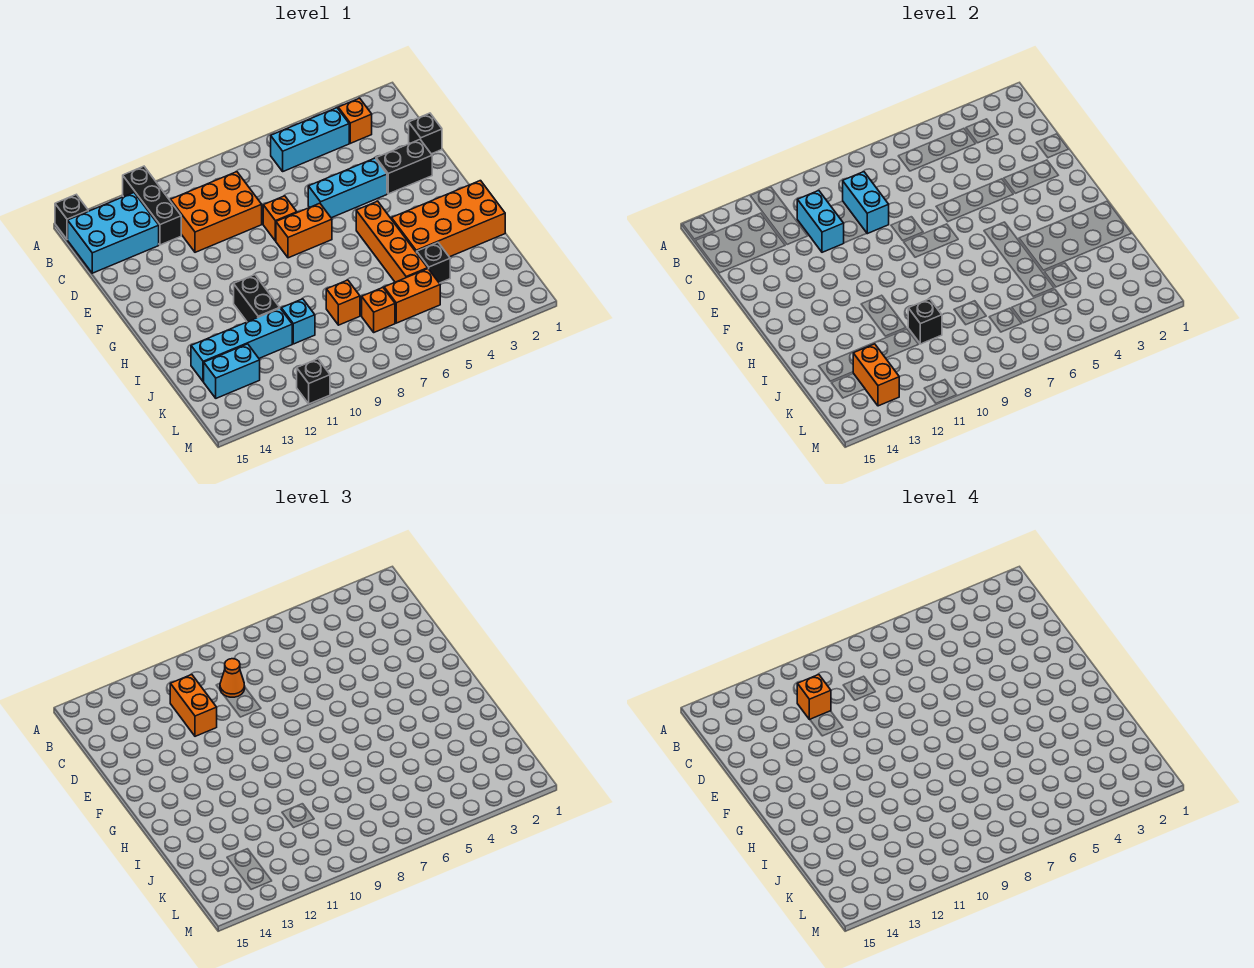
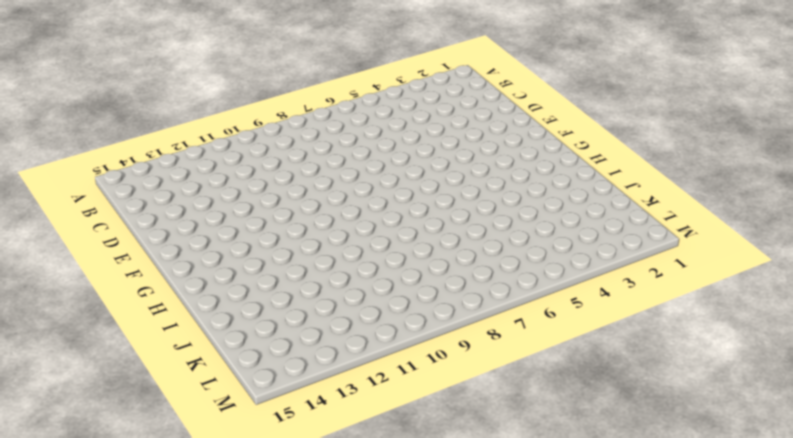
none -> black 1x3 brick [123,166,181,245]
none -> black 1x1 brick [55,195,88,240]
none -> orange 1x1 brick [338,98,372,143]

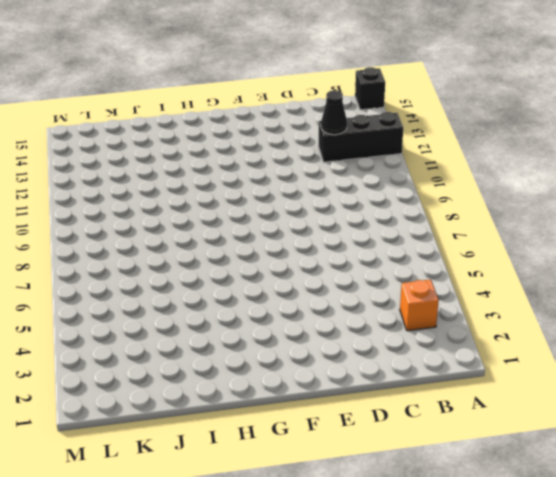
black 1x1 cone [321,90,347,135] -> none
none -> cyan 1x3 brick [271,108,349,171]
none -> cyan 2x3 brick [68,193,159,273]
none -> orange 2x3 brick [170,172,262,252]

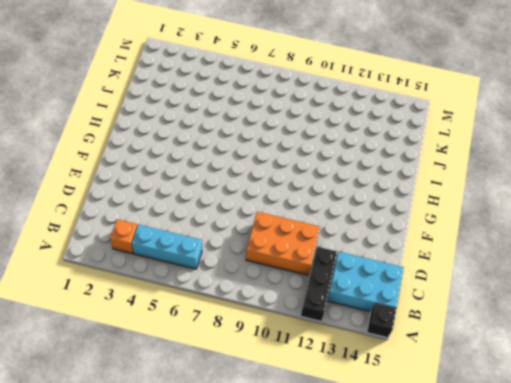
none -> black 1x1 brick [409,113,442,154]
none -> black 1x2 brick [376,140,432,194]
none -> cyan 1x3 brick [308,158,387,218]

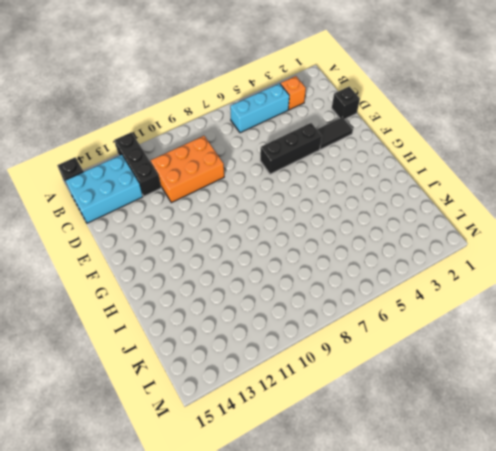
black 1x2 tile [317,117,353,150] -> black 1x2 brick [376,140,432,194]
black 1x3 brick [260,123,322,174] -> cyan 1x3 brick [308,158,387,218]
none -> orange 1x1 brick [263,196,297,241]
none -> orange 1x2 brick [276,203,332,258]
none -> orange 1x4 brick [356,201,428,282]

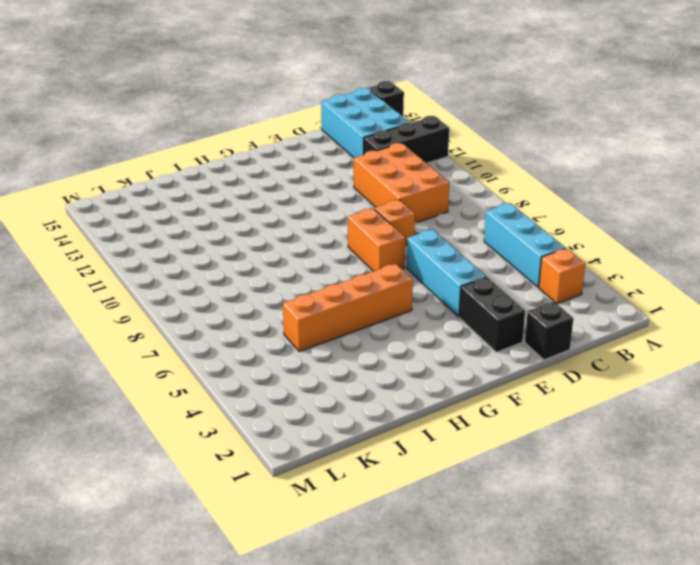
none -> orange 2x4 brick [391,181,505,257]
none -> black 1x2 brick [234,275,280,322]
none -> black 1x1 brick [417,243,450,283]

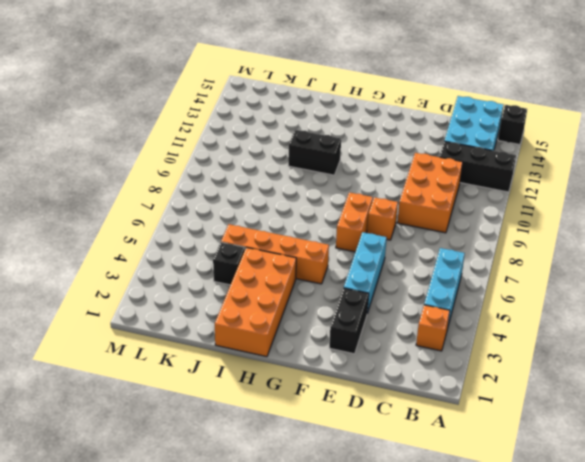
none -> black 1x1 brick [409,113,442,154]
none -> orange 1x1 brick [326,280,360,325]
none -> cyan 1x1 brick [281,299,315,344]

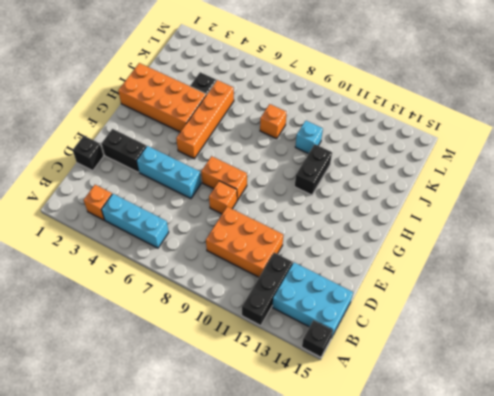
none -> cyan 1x4 brick [191,309,292,382]
none -> orange 1x2 brick [384,269,440,323]
none -> orange 1x1 brick [362,288,395,332]

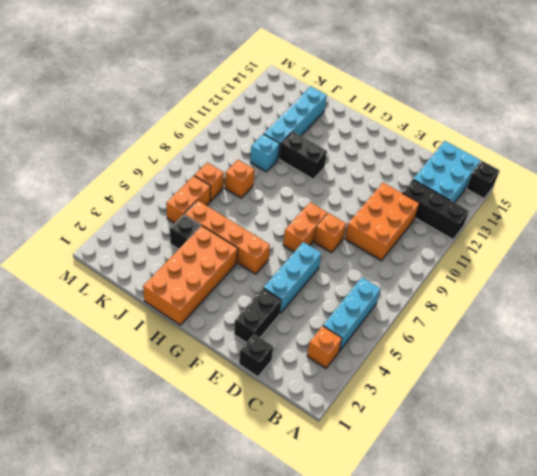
none -> cyan 1x2 brick [204,344,260,398]
none -> black 1x1 brick [297,359,330,404]
none -> cyan 1x2 brick [843,172,889,234]

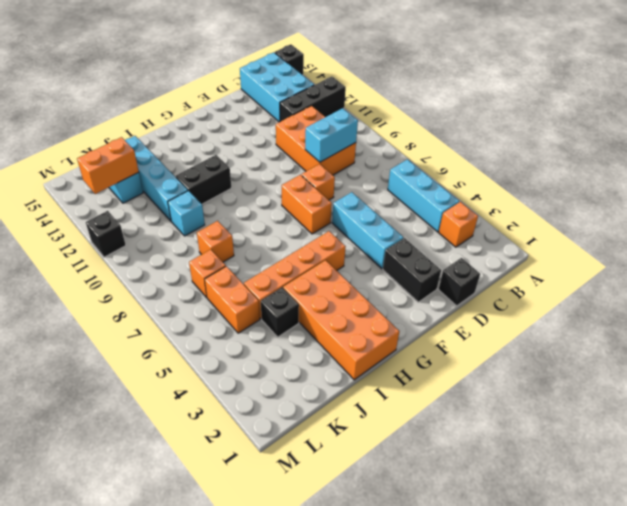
none -> cyan 1x2 brick [797,191,844,252]
none -> black 1x1 brick [908,299,942,344]
none -> orange 1x1 cone [220,659,245,697]

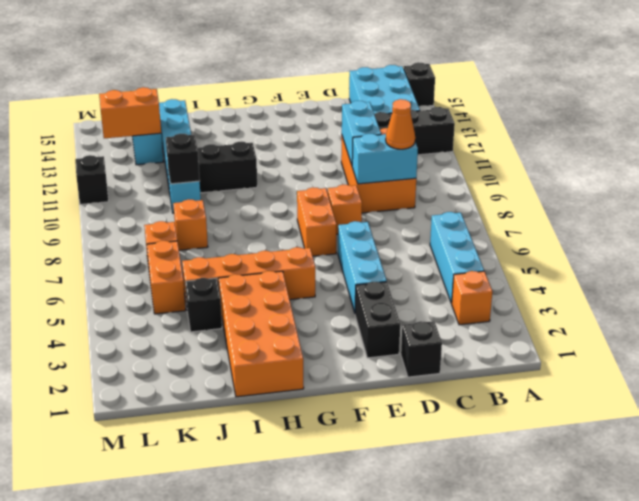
cyan 1x2 brick [342,101,381,165] -> cyan 1x2 brick turned to [797,191,844,252]
none -> orange 1x2 brick [170,675,217,736]
none -> orange 1x1 brick [797,675,831,719]

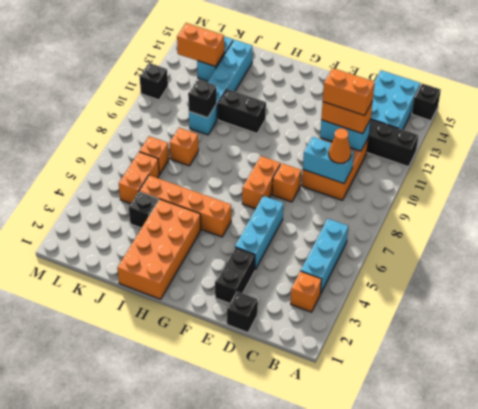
orange 1x2 brick [323,68,375,115] -> orange 1x1 brick [797,675,831,719]

